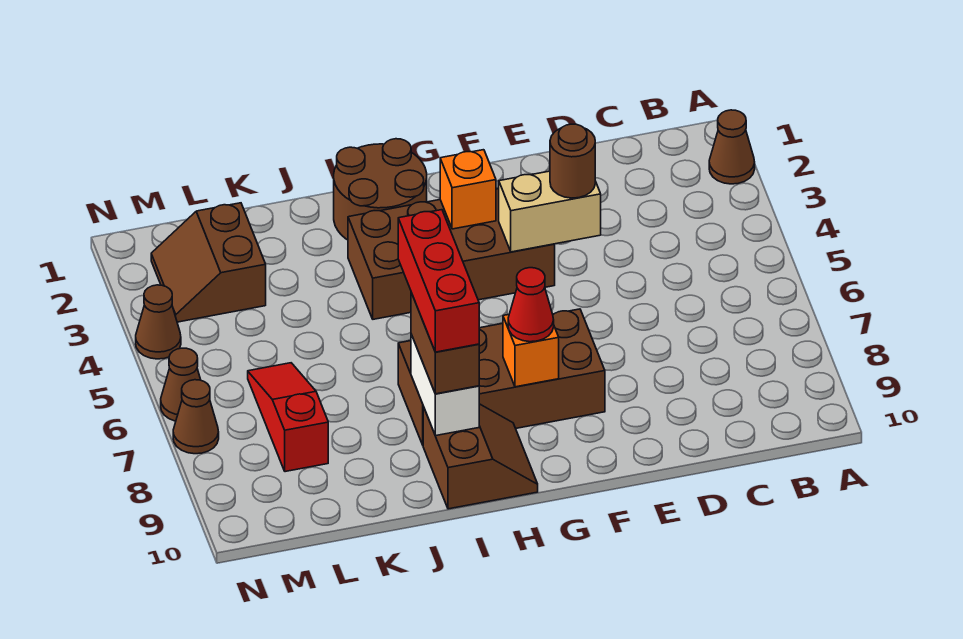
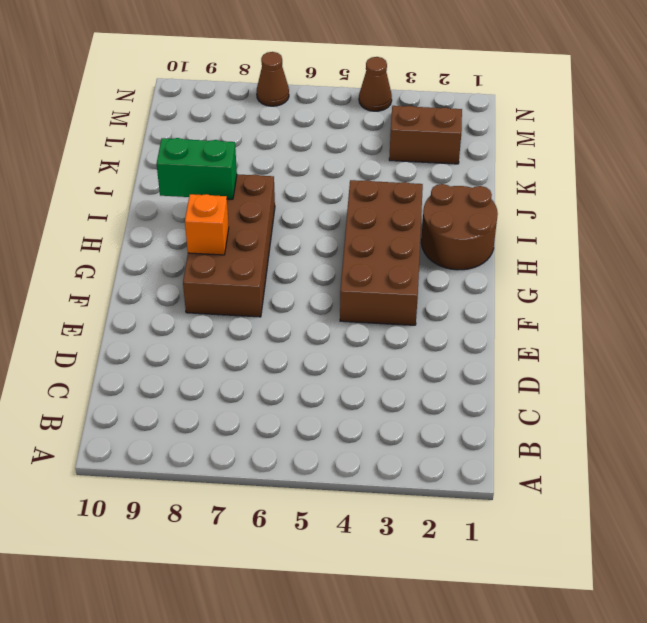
green 1x2 brick [157,138,237,199] -> white 1x2 brick [411,334,479,436]
none -> brown 1x1 cone [709,110,755,184]
none -> brown 2x2 slope [423,404,538,509]
none -> red 1x3 slope [248,363,328,472]

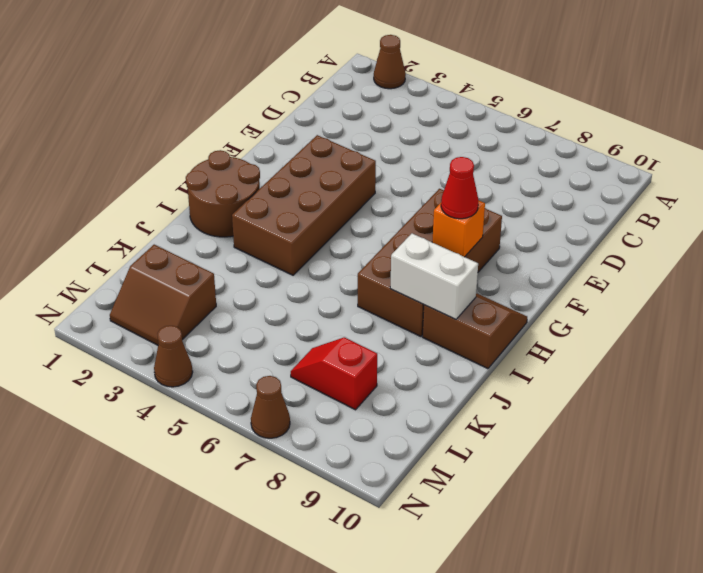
red 1x2 slope [291,337,377,410] -> red 1x3 slope [248,363,328,472]
none -> brown 1x1 cone [161,348,201,421]
none -> tan 1x2 brick [499,171,601,252]
none -> orange 1x1 brick [440,150,496,229]

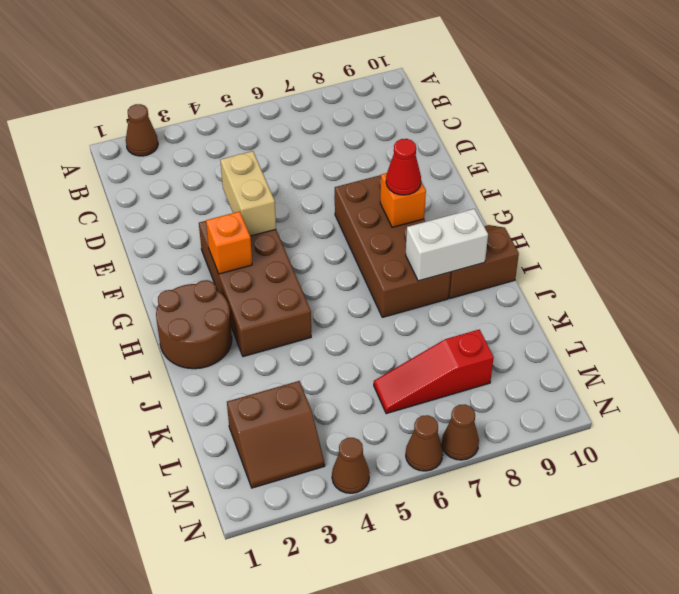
none -> brown 1x1 round brick [550,124,595,198]
none -> brown 1x2 brick [411,293,479,394]
none -> red 1x3 brick [398,210,479,352]

